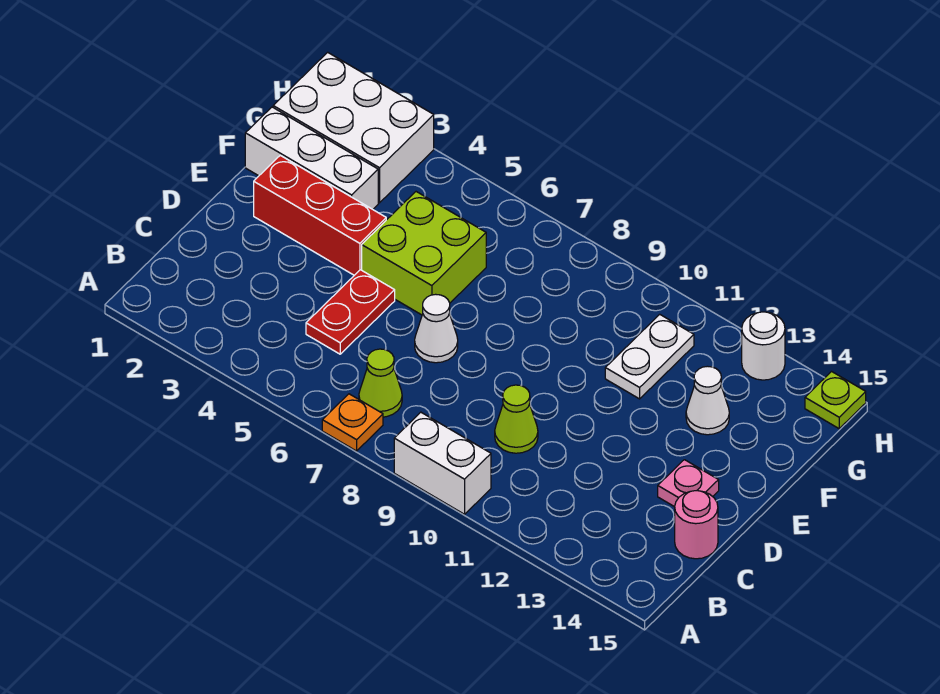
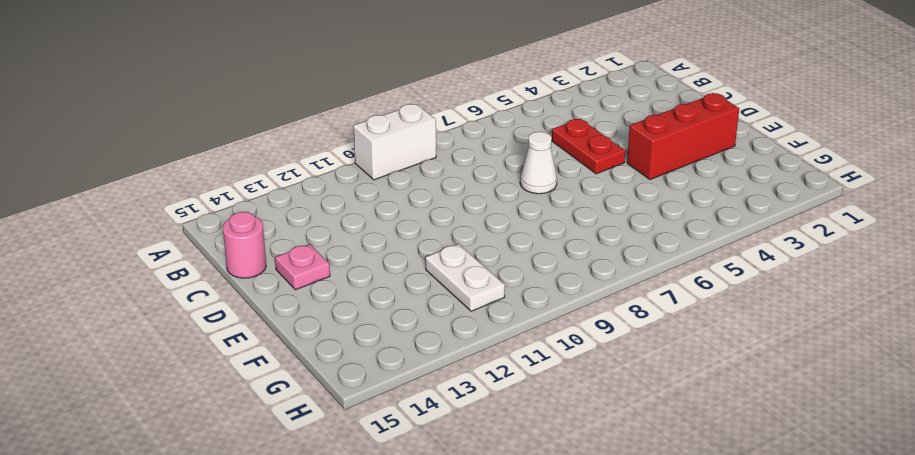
none -> orange 1x1 plate [322,394,383,451]
none -> lime 1x1 cone [359,349,402,417]
none -> lime 1x1 cone [495,385,538,453]

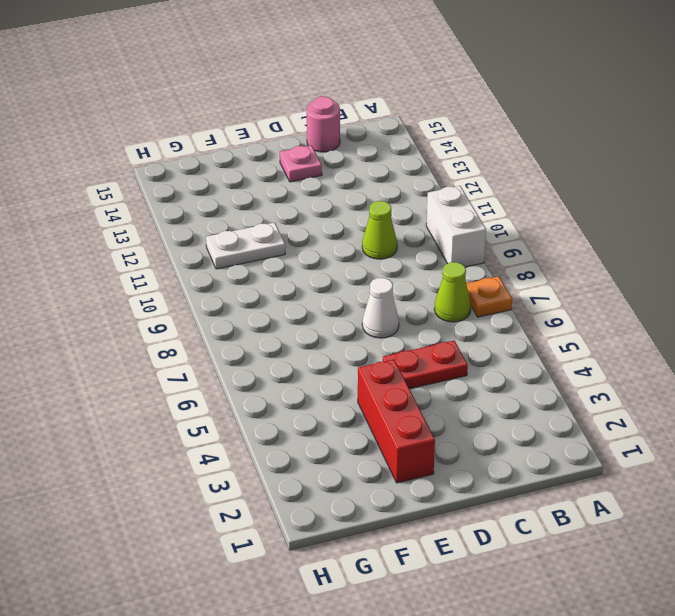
none -> lime 2x2 brick [362,192,486,315]
none -> white 1x3 brick [245,107,378,209]
none -> white 1x1 cone [686,366,729,435]

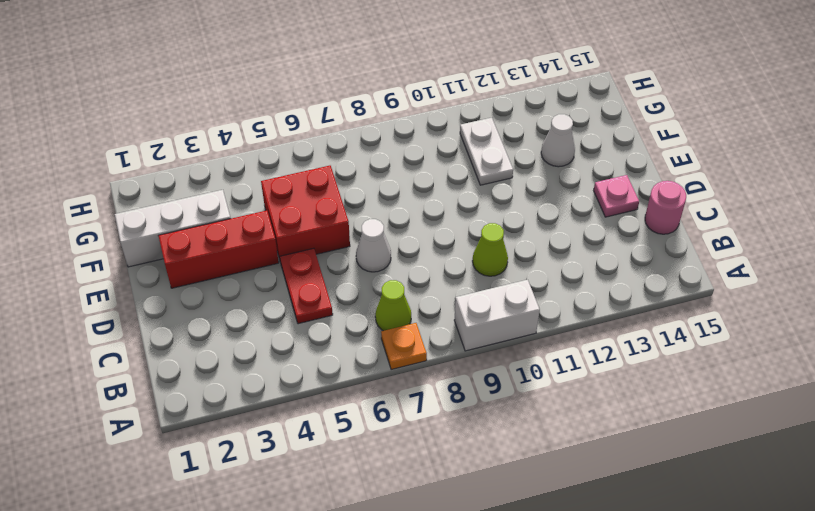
red 2x2 brick [261,166,350,259] -> lime 2x2 brick [362,192,486,315]
none -> white 2x3 brick [273,52,434,203]
none -> white 1x1 round brick [742,312,785,380]
none -> lime 1x1 plate [805,372,866,429]

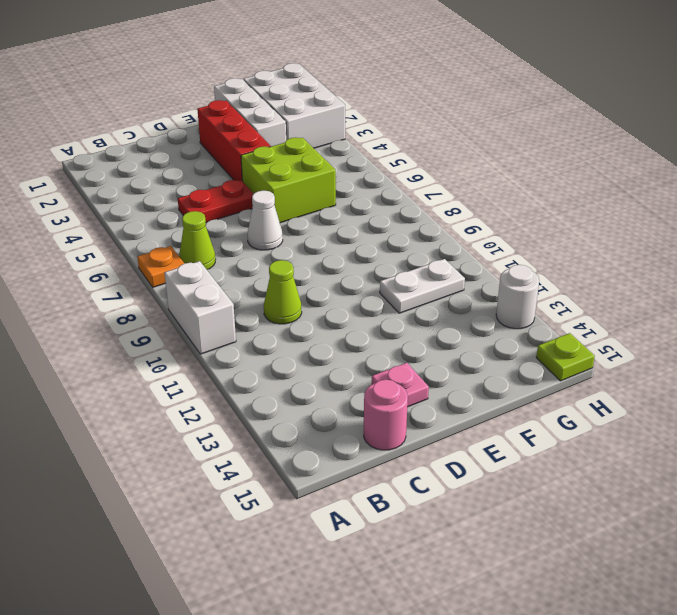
none -> white 1x1 cone [686,366,729,435]

